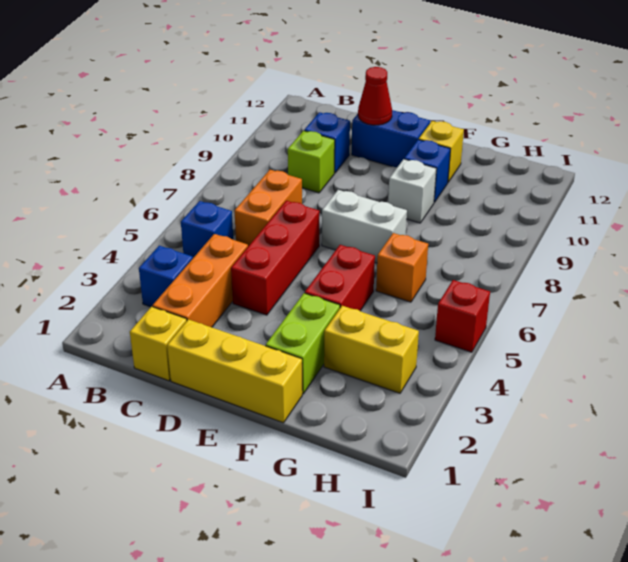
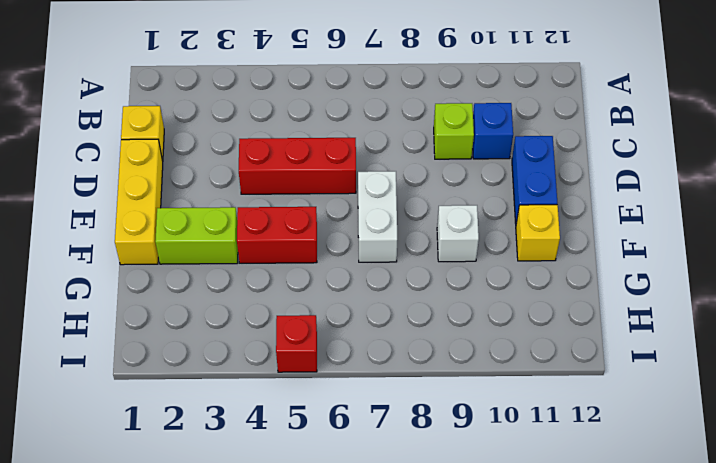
none -> blue 1x1 brick [139,246,193,307]
none -> blue 1x1 brick [181,201,233,258]
none -> orange 1x3 brick [153,234,248,327]

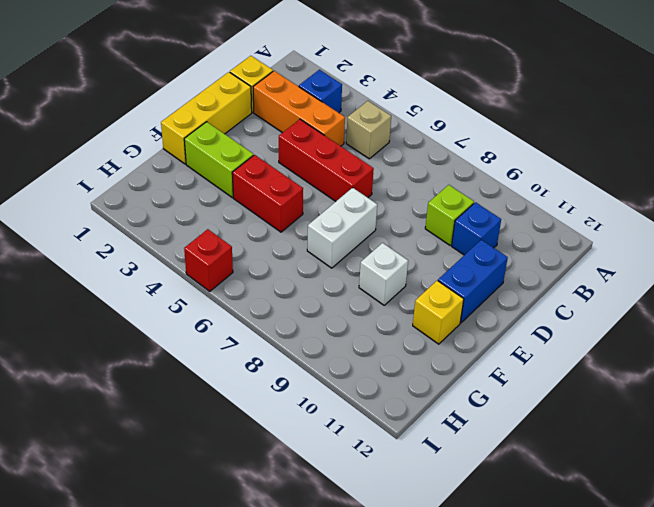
tan 1x1 brick [346,101,391,159] -> blue 1x1 brick [181,201,233,258]
none -> orange 1x2 brick [234,170,302,246]
none -> blue 1x1 brick [404,140,450,202]
none -> yellow 1x2 brick [324,306,419,393]

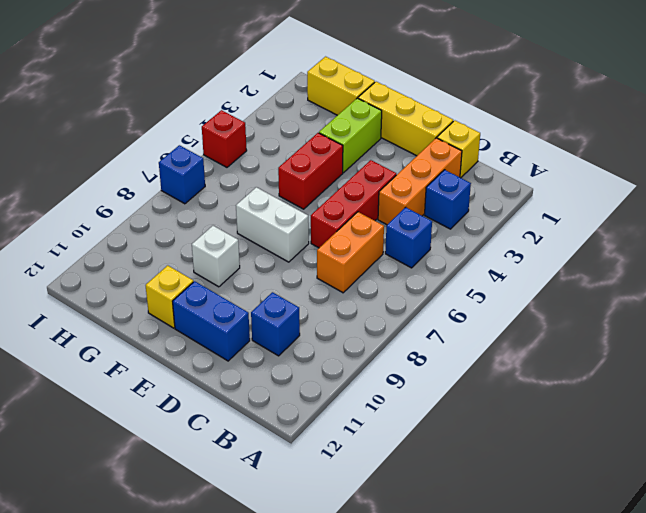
yellow 1x2 brick [307,57,375,115] -> yellow 1x2 brick moved to [324,306,419,393]
blue 1x1 brick [159,145,205,204] -> blue 1x1 brick moved to [404,140,450,202]
none -> lime 1x1 brick [288,131,335,193]
none -> orange 1x1 brick [376,233,428,302]
none -> red 1x1 cone [358,67,392,125]

